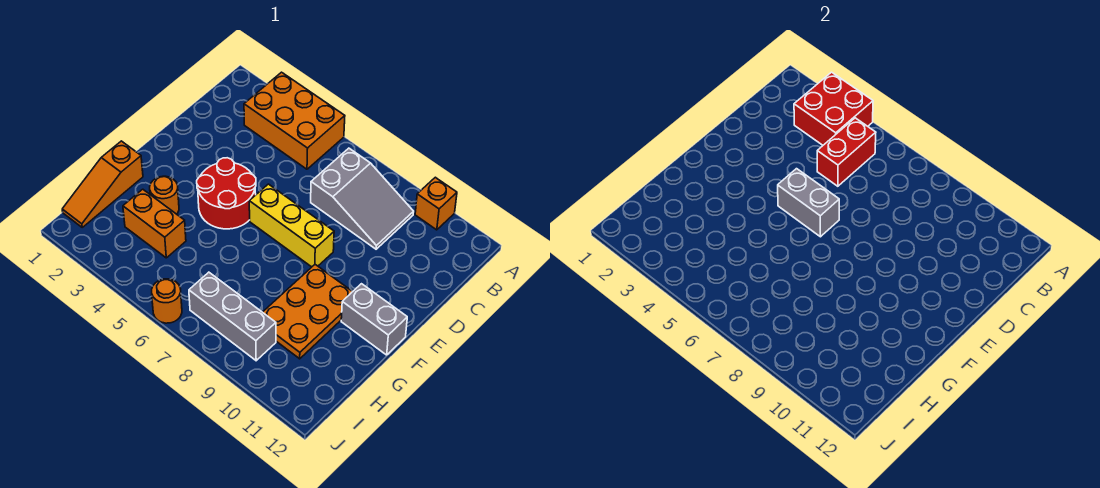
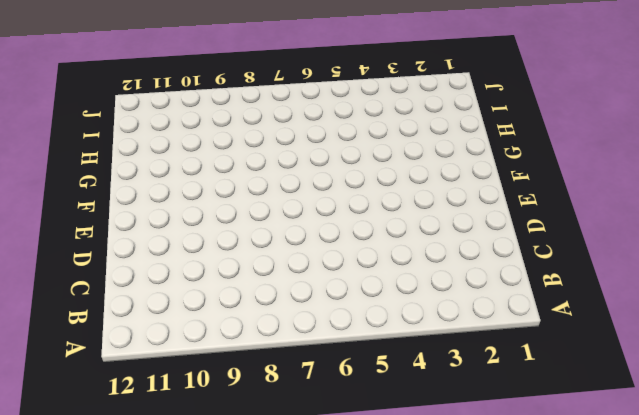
none -> orange 2x3 brick [244,72,345,169]
none -> orange 1x1 brick [415,177,457,230]
none -> grey 2x3 slope [311,148,414,249]

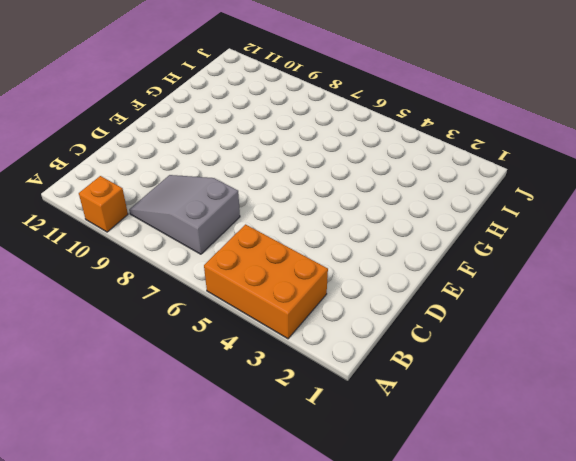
none -> red 2x2 round brick [197,158,256,229]
none -> yellow 1x3 brick [249,184,334,267]
none -> orange 2x3 plate [263,265,353,359]

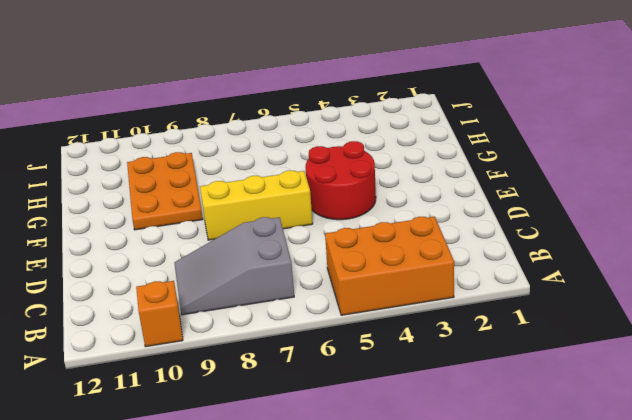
none -> grey 1x2 brick [341,284,407,355]
none -> orange 1x3 slope [62,141,143,227]
none -> orange 1x1 round brick [150,176,179,214]

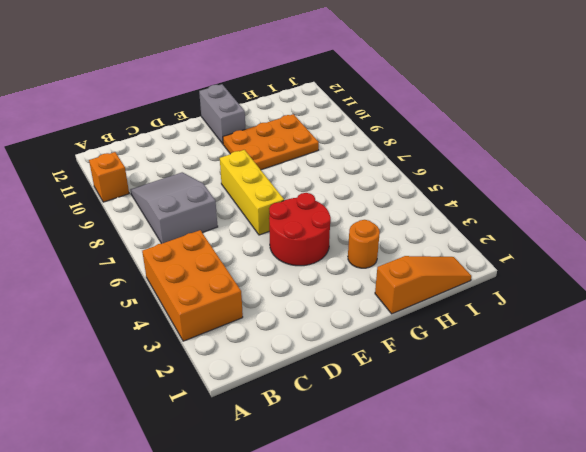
none -> orange 1x2 brick [123,189,186,258]
none -> grey 1x3 brick [189,272,276,361]
none -> orange 1x1 round brick [152,279,182,323]

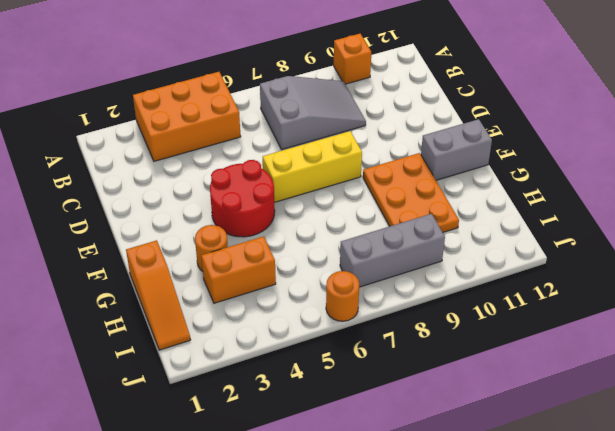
none -> red 2x2 brick [794,72,873,145]
none -> red 1x2 brick [817,118,876,186]
none -> grey 1x2 brick [778,169,839,237]

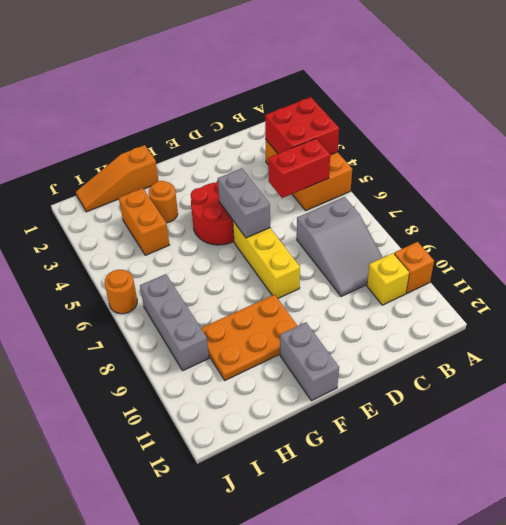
yellow 1x1 brick [367,253,409,305] -> none

